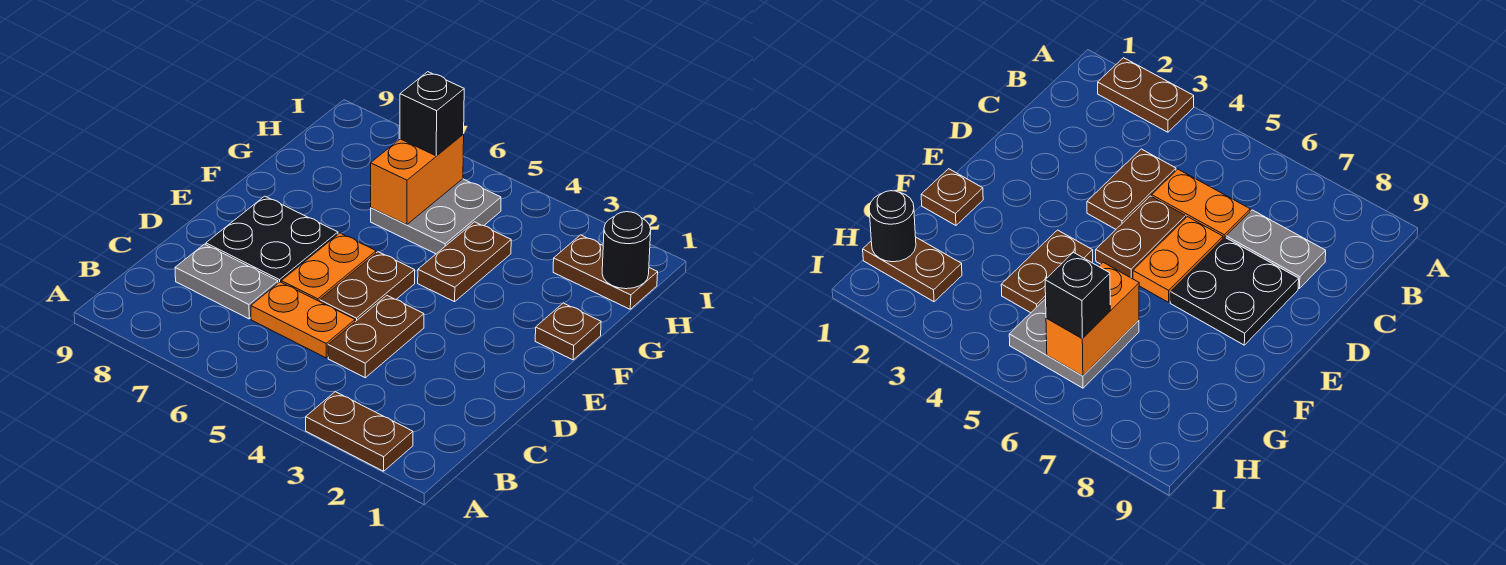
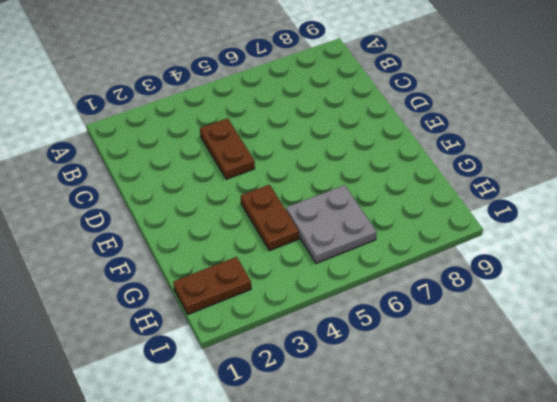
none -> brown 1x2 plate [306,392,413,471]
none -> orange 1x2 plate [251,282,355,358]
none -> grey 1x2 plate [175,244,278,319]

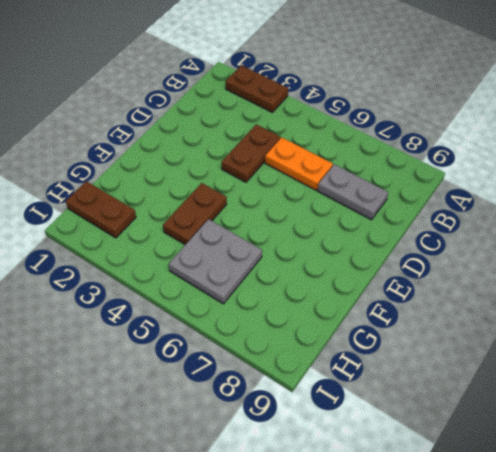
none -> brown 1x2 plate [320,252,415,322]
none -> orange 1x2 plate [281,233,376,301]
none -> black 2x2 plate [206,196,338,283]

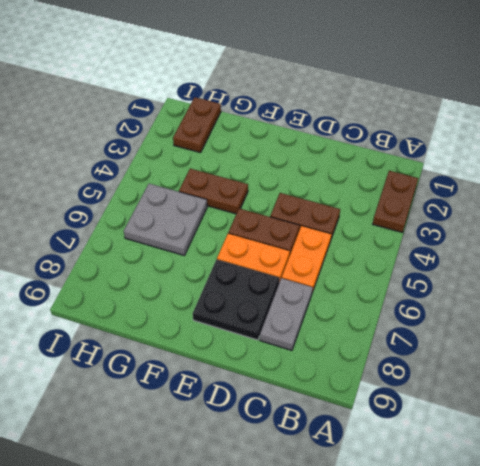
none -> brown 1x1 plate [535,303,601,360]
none -> orange 1x2 brick [371,134,464,225]
none -> black 1x1 round brick [602,212,651,289]

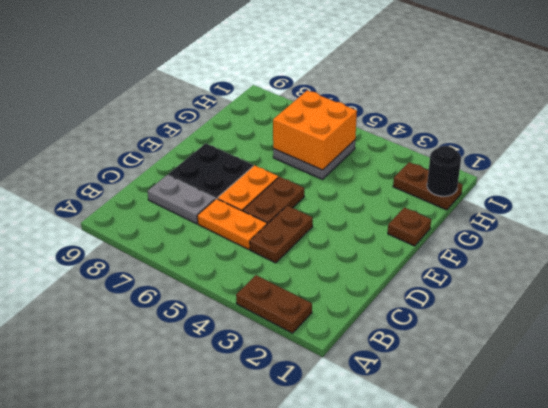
orange 2x2 brick [273,90,357,170] -> orange 1x2 brick [371,134,464,225]
none -> brown 1x2 plate [418,222,511,302]
none -> black 1x1 brick [400,72,464,156]

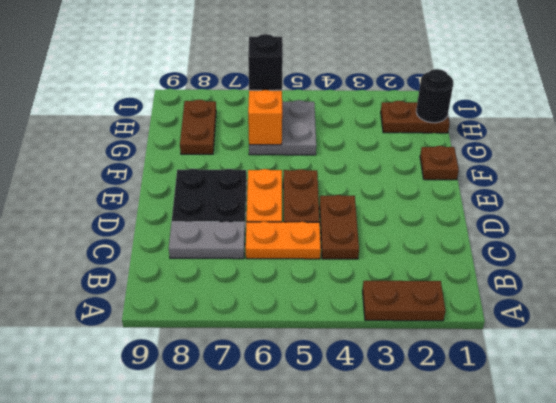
brown 1x2 plate [180,100,216,154] -> brown 1x2 plate moved to [418,222,511,302]

